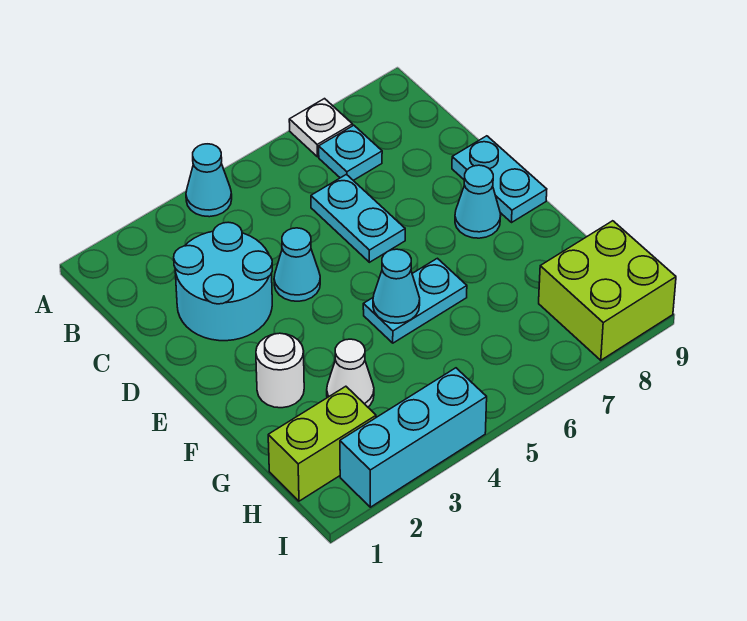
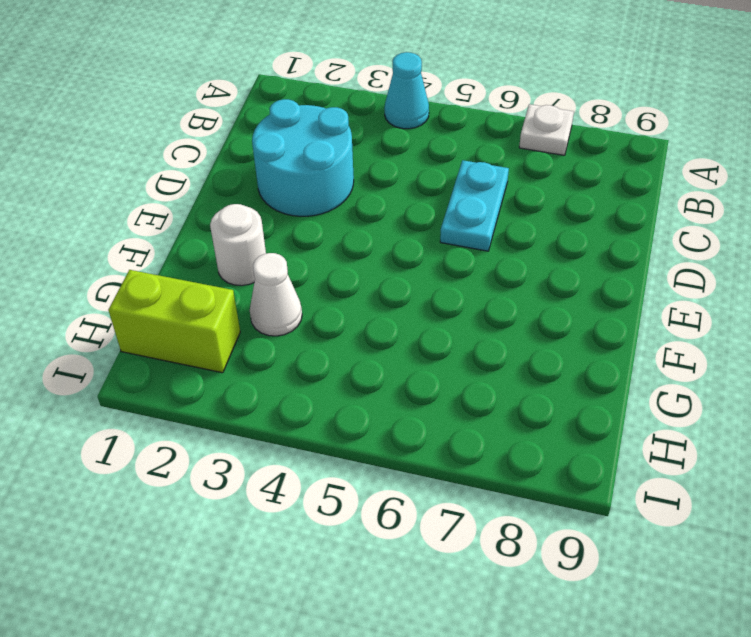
none -> cyan 1x1 plate [319,125,382,180]
none -> cyan 1x1 cone [274,228,320,301]
none -> cyan 1x2 plate [452,136,547,222]

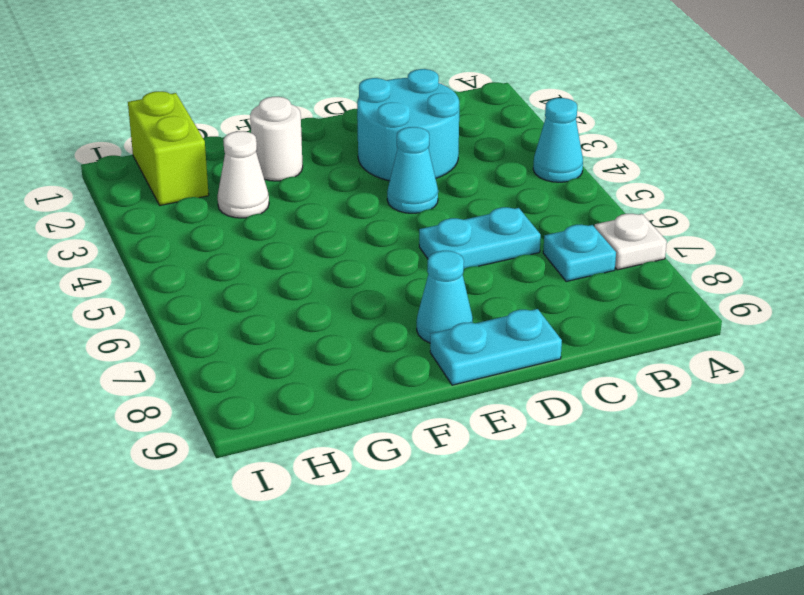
none -> cyan 1x2 plate [363,258,467,343]
none -> lime 2x2 brick [539,221,676,360]
none -> cyan 1x3 brick [340,368,487,507]

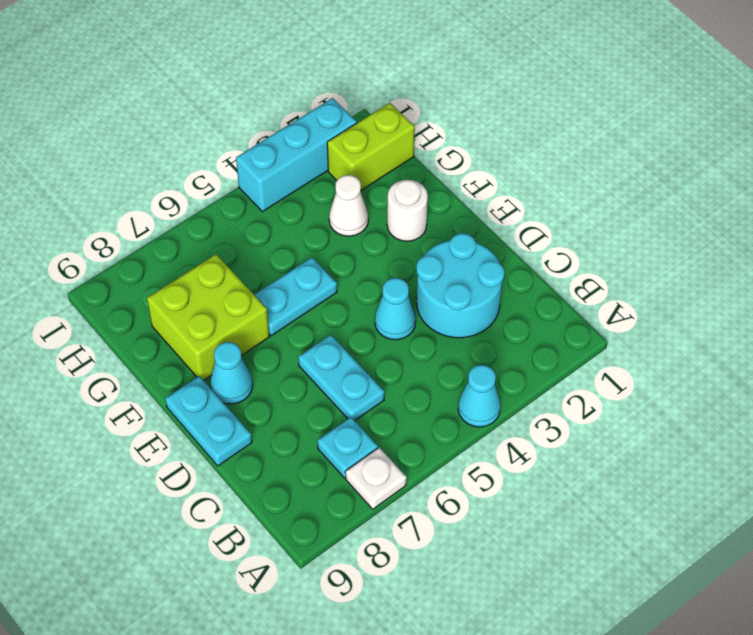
lime 2x2 brick [147,254,269,380] -> lime 2x2 brick moved to [539,221,676,360]
none -> cyan 1x1 cone [373,249,420,323]

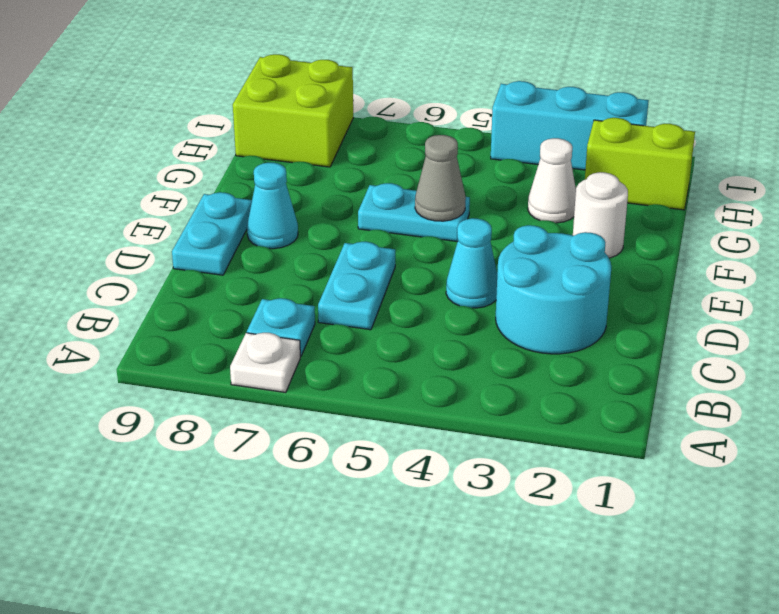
grey 1x1 cone [415,135,466,221] -> cyan 1x1 cone [373,249,420,323]
none -> cyan 1x1 cone [186,144,232,217]

